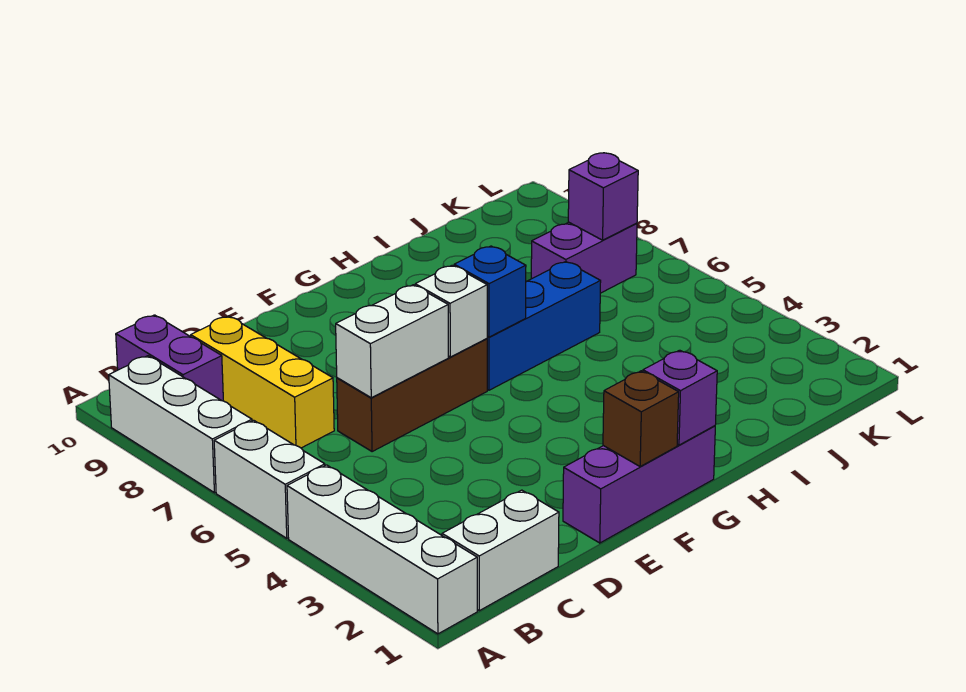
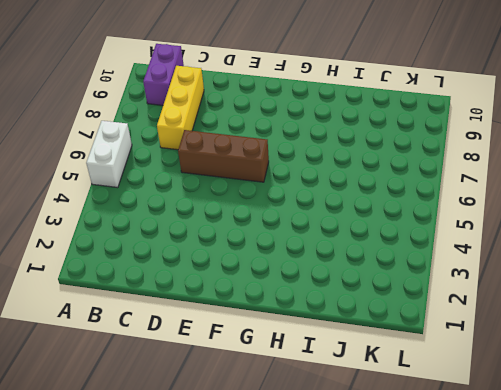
none -> white 1x4 brick [287,465,477,634]
none -> white 1x3 brick [109,356,252,493]
none -> white 1x2 brick [442,490,559,611]

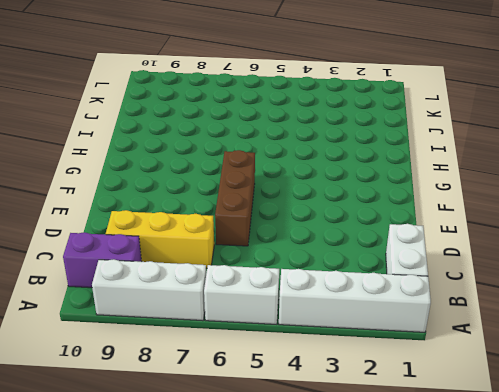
none -> purple 1x3 brick [563,426,715,543]
none -> blue 1x3 brick [487,262,601,390]
none -> purple 1x2 brick [531,222,637,293]

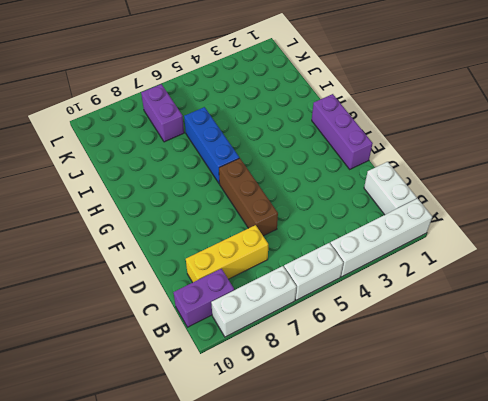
none -> white 1x2 brick [336,285,448,398]
none -> brown 1x1 brick [603,371,679,467]
none -> white 1x1 brick [415,265,487,357]

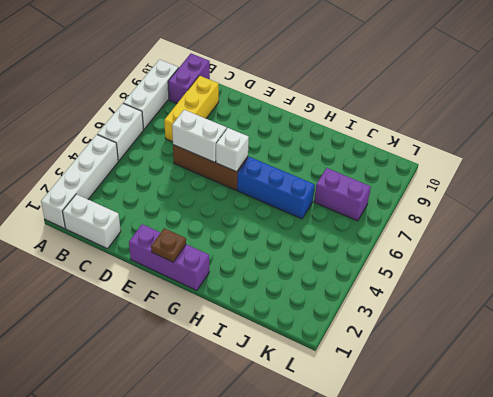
brown 1x1 plate [151,228,186,262] -> brown 1x1 brick [603,371,679,467]
none -> purple 1x1 brick [643,350,717,445]
none -> blue 1x1 brick [454,246,526,337]
none -> purple 1x1 brick [568,153,638,240]

